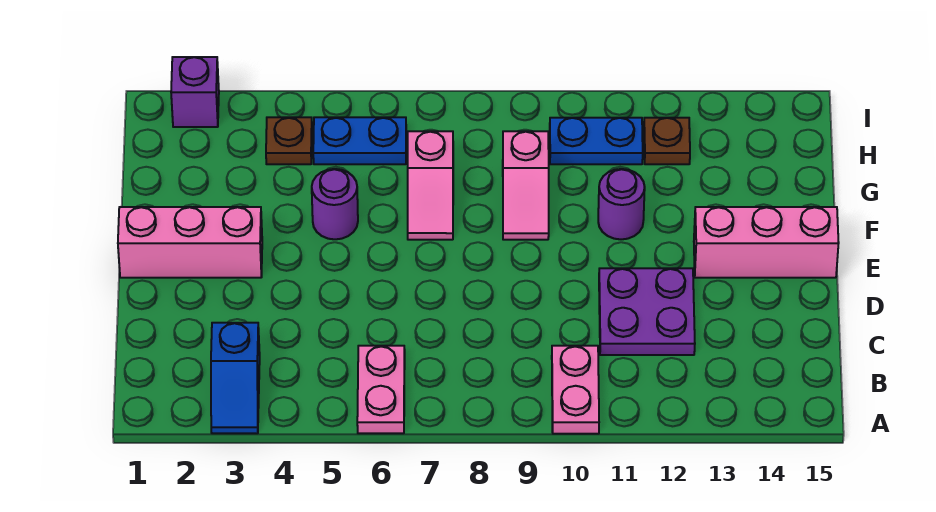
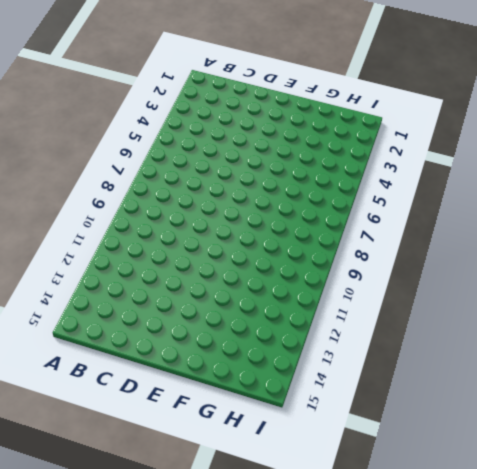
none -> blue 1x2 slope [211,323,260,433]
none -> pink 1x2 plate [357,346,405,433]
none -> pink 1x2 plate [552,346,599,434]

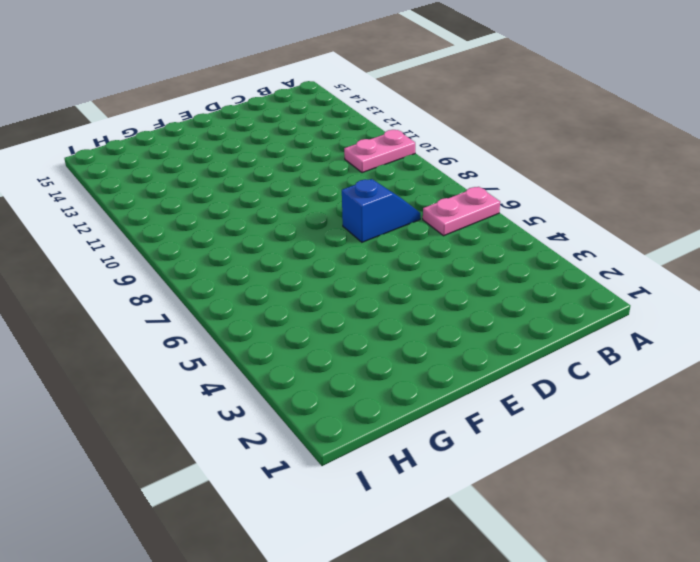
blue 1x2 slope [342,179,420,242] -> blue 1x2 slope moved to [211,323,260,433]
none -> purple 2x2 plate [599,268,695,355]
none -> pink 1x3 brick [118,207,262,278]
none -> pink 1x3 brick [694,207,839,278]

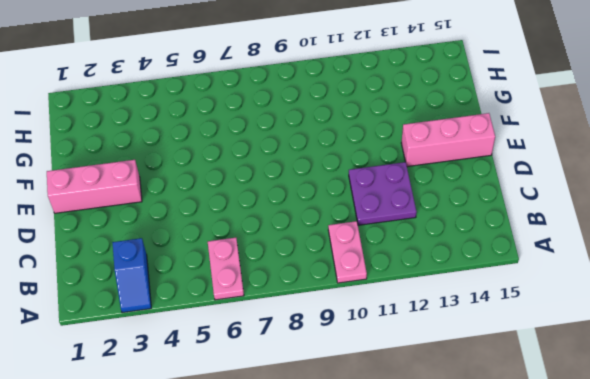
none -> purple 1x1 round brick [312,169,358,239]
none -> pink 1x2 slope [408,131,453,240]
none -> pink 1x2 slope [503,131,549,240]

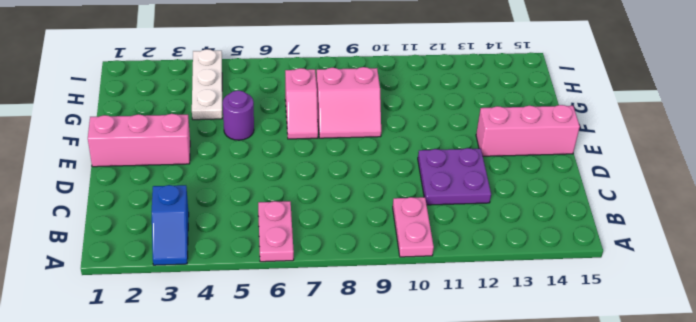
pink 2x2 slope [316,67,381,138] -> pink 1x2 slope [503,131,549,240]
white 1x3 plate [192,49,222,120] -> brown 1x1 plate [266,117,312,164]
none -> purple 1x1 round brick [598,169,645,239]
none -> blue 1x2 plate [313,117,406,164]
none -> blue 1x2 plate [550,118,643,164]

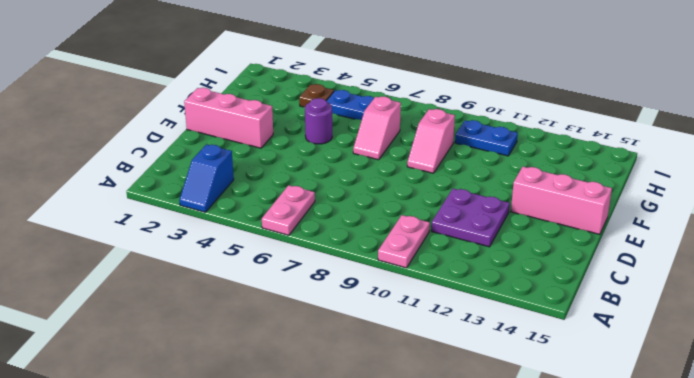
none -> purple 1x1 round brick [598,169,645,239]
none -> brown 1x1 plate [644,118,690,164]
none -> purple 1x1 brick [171,57,219,127]

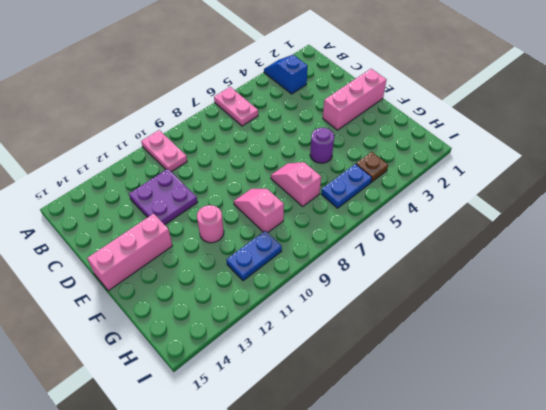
pink 1x1 round brick [197,205,224,243] -> purple 1x1 round brick [598,169,645,239]
none -> brown 1x1 plate [644,118,690,164]
none -> purple 1x1 brick [171,57,219,127]

